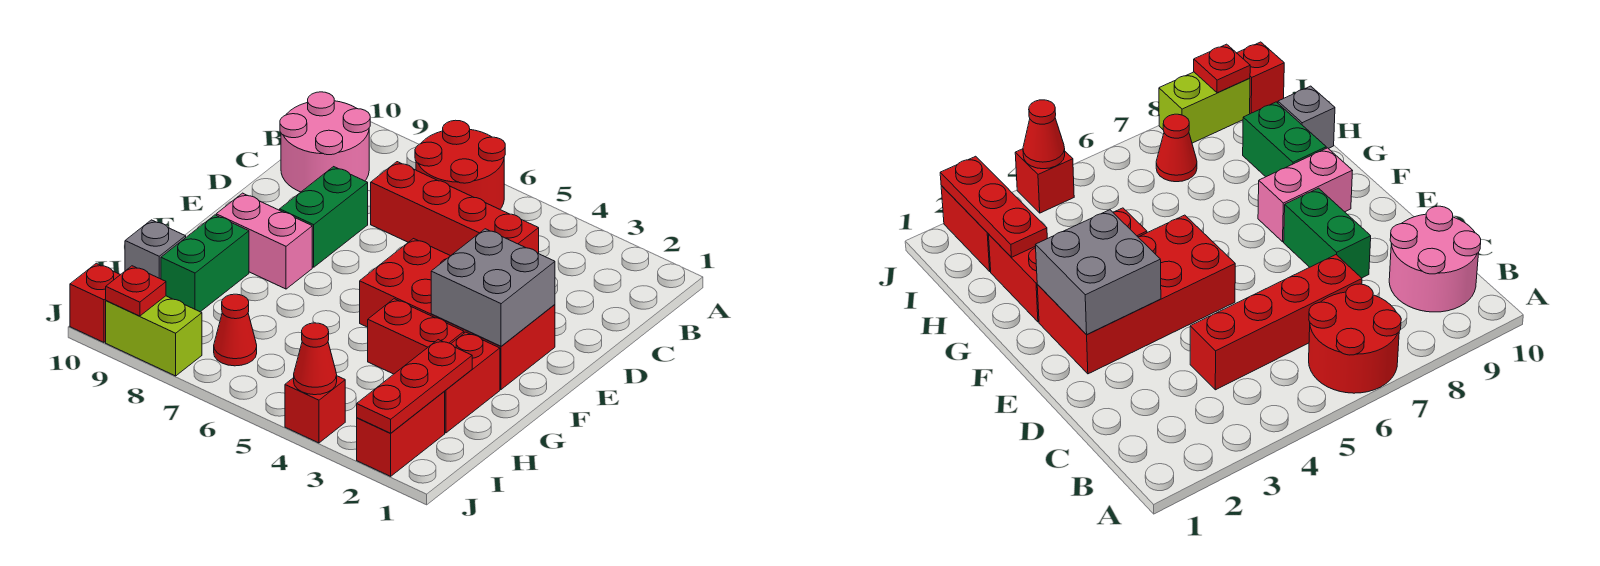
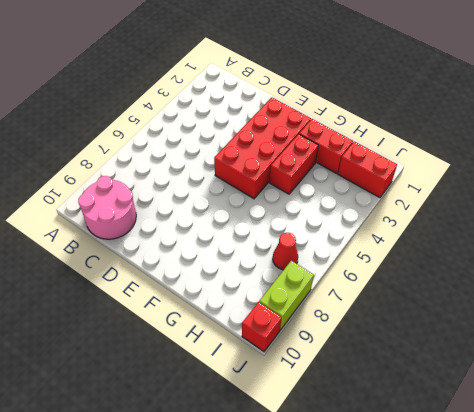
none -> red 2x2 round brick [415,120,505,209]
none -> red 1x4 brick [371,162,539,256]
none -> green 1x2 brick [280,167,368,267]

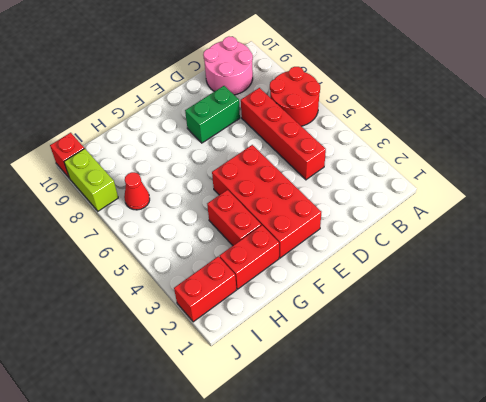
none -> pink 1x2 brick [216,193,312,289]
none -> green 1x2 brick [161,215,249,312]
none -> grey 1x1 brick [125,220,186,279]

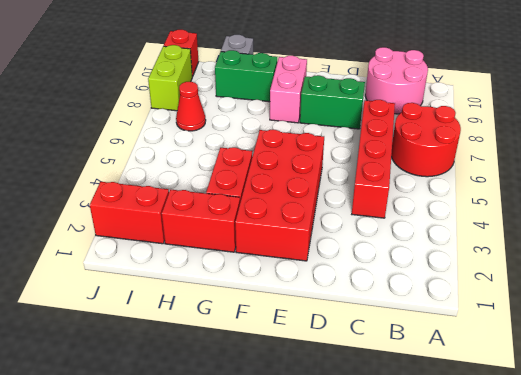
none -> red 1x1 brick [285,376,345,443]
none -> grey 2x2 brick [431,229,555,346]
none -> red 1x3 plate [357,340,472,433]

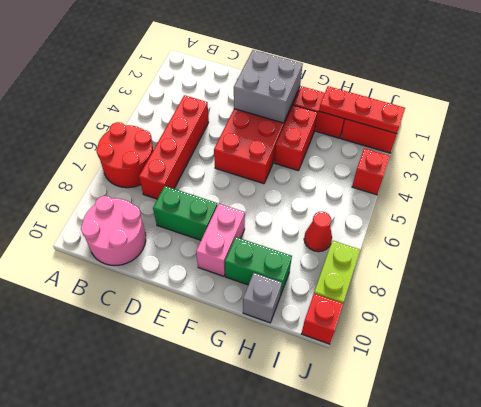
none -> red 1x1 cone [294,323,337,395]
none -> red 1x1 plate [106,266,166,316]

